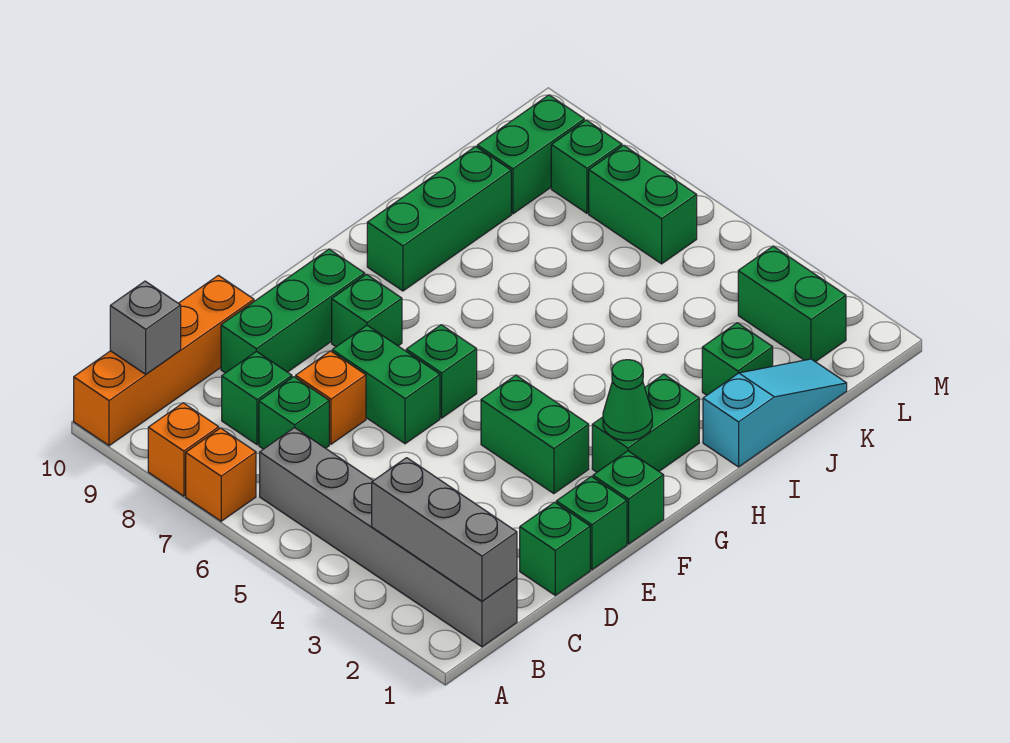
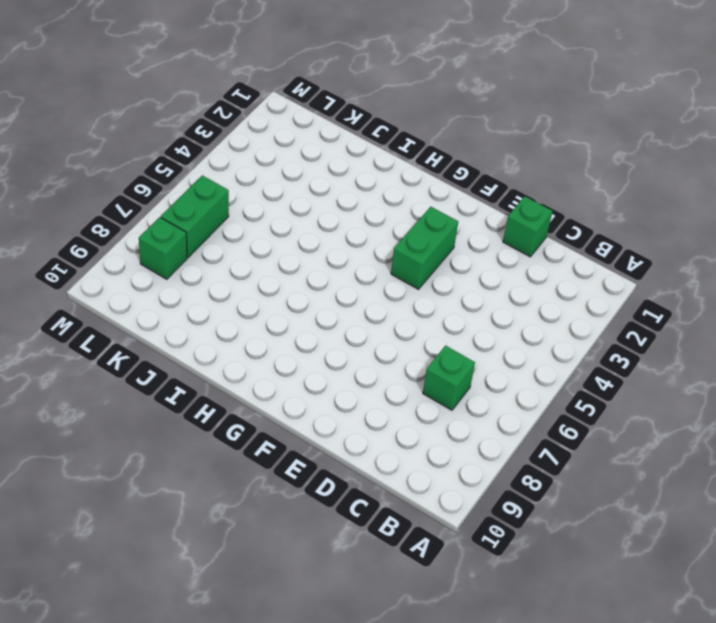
none -> orange 1x1 brick [186,428,256,521]
none -> orange 1x1 brick [148,403,219,496]
none -> orange 1x4 brick [74,275,254,446]

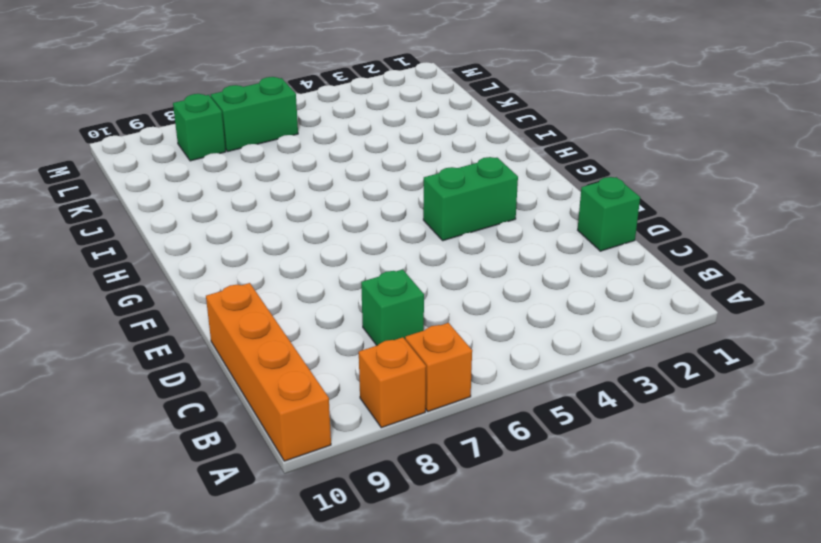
none -> grey 1x6 brick [260,427,517,647]
none -> green 1x1 brick [222,351,292,445]
none -> orange 1x1 brick [296,351,366,444]

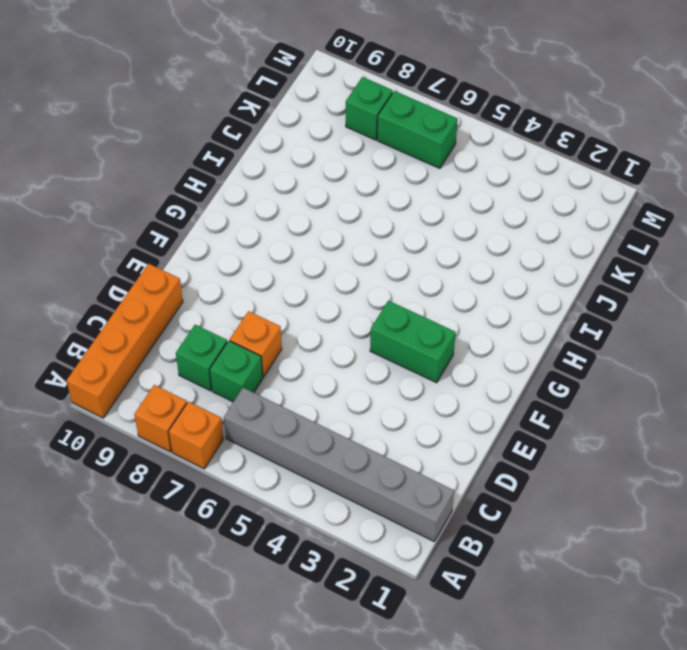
none -> green 1x1 brick [520,502,590,595]
none -> green 1x3 brick [221,249,365,373]
none -> green 1x1 brick [556,477,627,570]

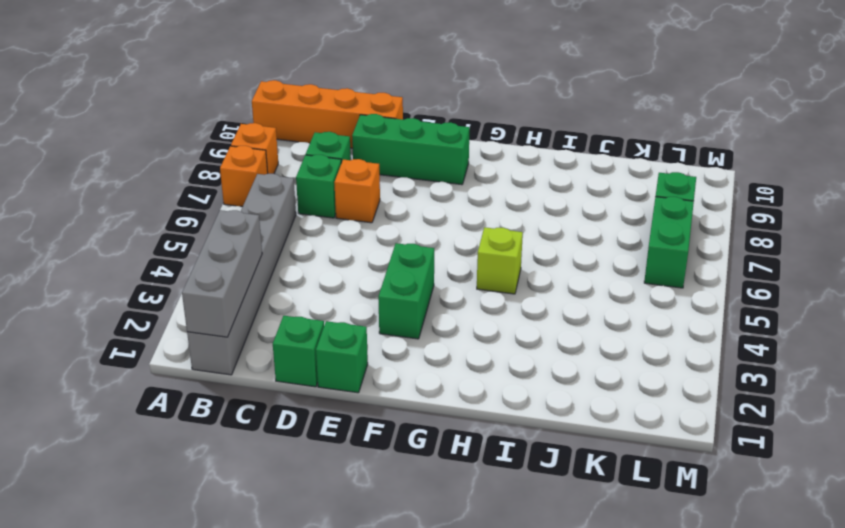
lime 1x1 brick [477,227,523,294] -> none
none -> green 1x2 brick [332,325,440,444]
none -> green 1x1 brick [593,451,664,544]
none -> green 1x1 brick [406,325,477,418]

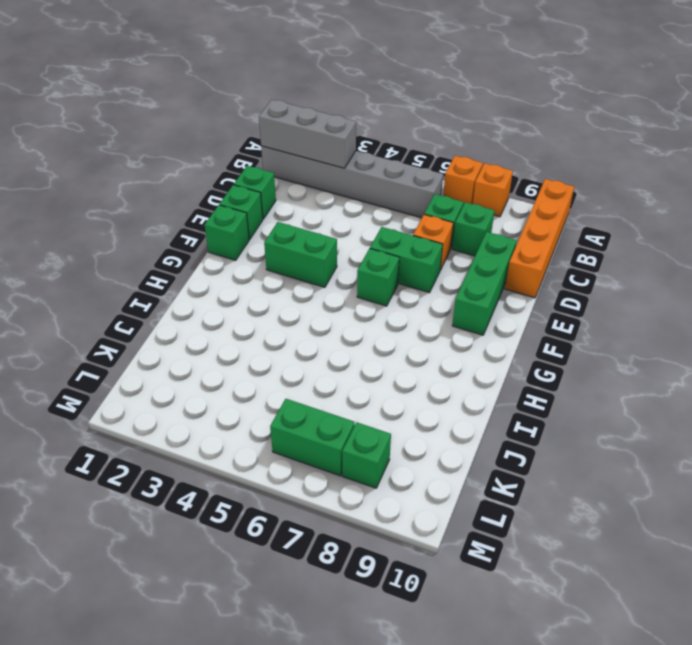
none -> green 1x1 brick [332,274,402,347]
none -> green 1x2 brick [592,374,699,472]
none -> green 1x3 brick [367,146,511,291]

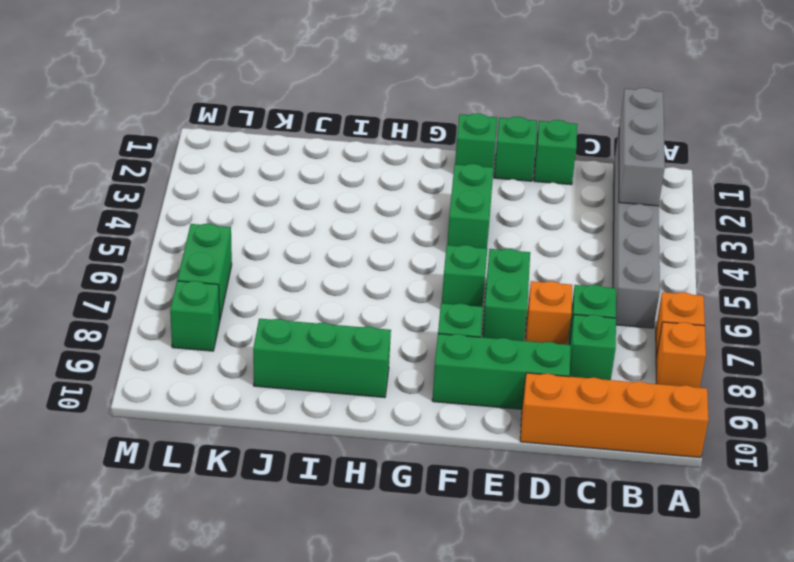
none -> green 1x2 brick [592,374,699,472]
none -> cyan 1x3 slope [703,359,847,467]
none -> green 1x1 brick [702,323,773,395]

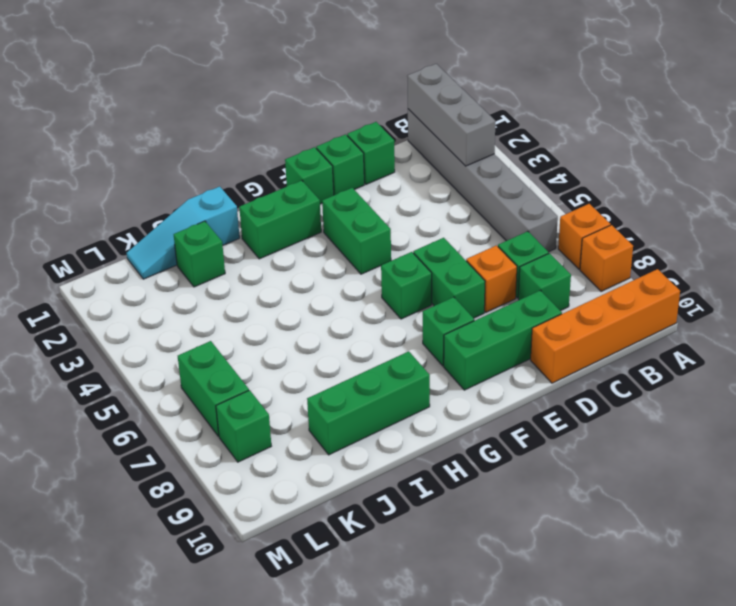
none -> green 1x2 brick [477,95,584,214]
none -> green 1x2 brick [738,246,846,362]
none -> grey 1x1 brick [110,281,181,374]

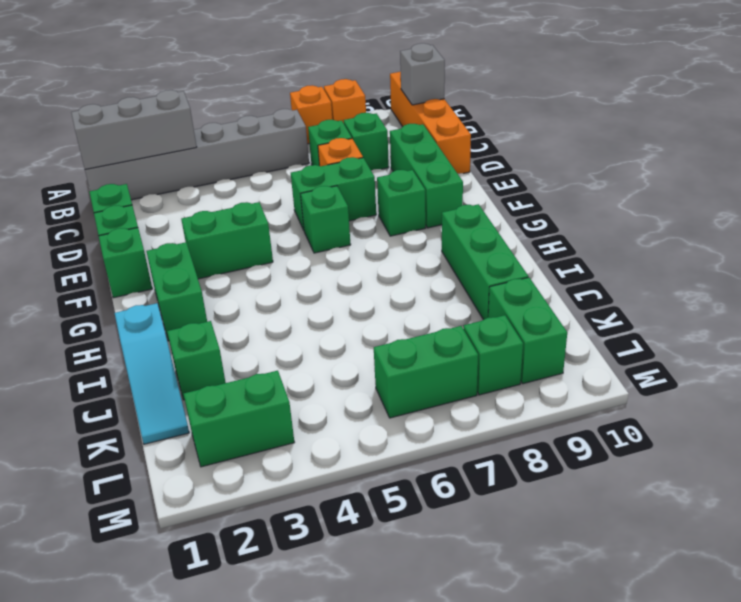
none -> green 1x1 cone [603,360,652,440]

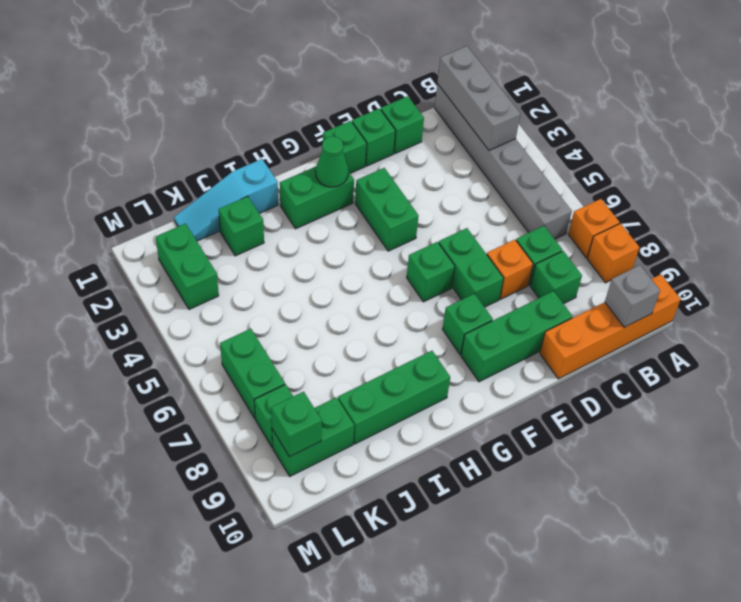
green 1x1 brick [271,392,322,457] -> none

